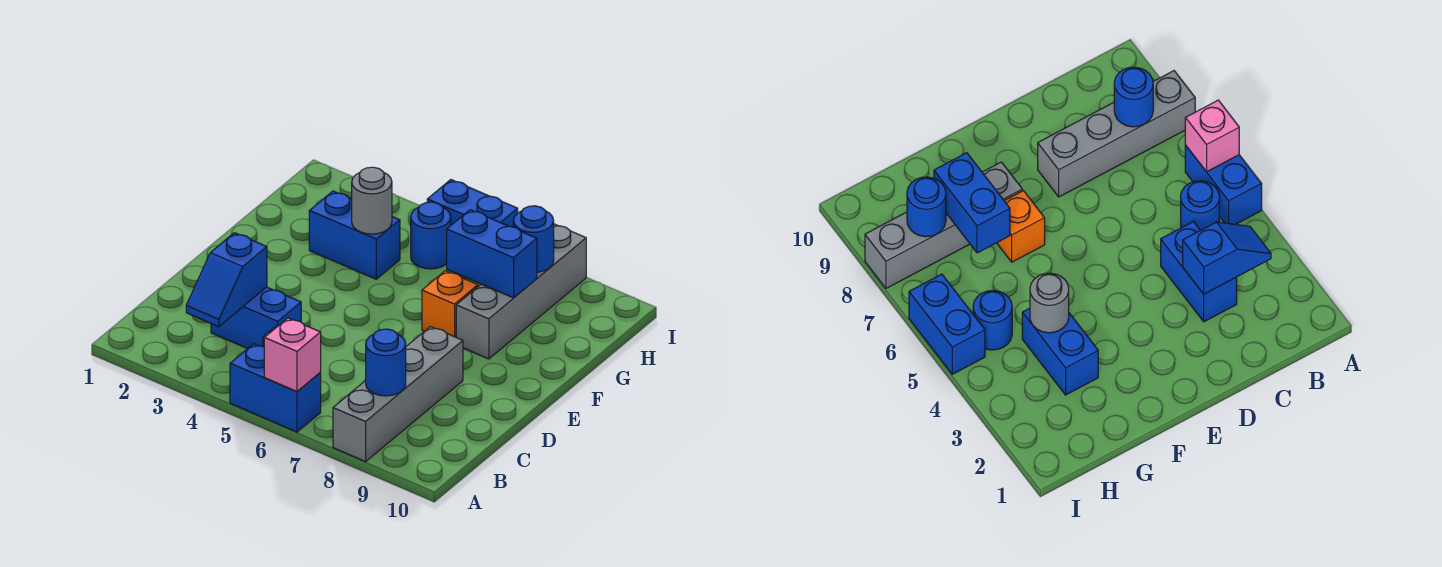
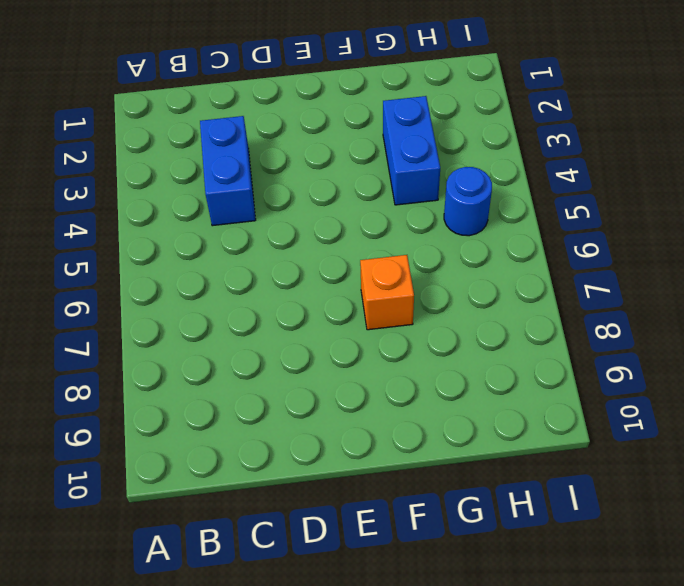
none -> blue 1x2 brick [230,344,321,432]
none -> grey 1x4 brick [333,327,463,462]
none -> blue 1x1 round brick [1181,181,1219,230]

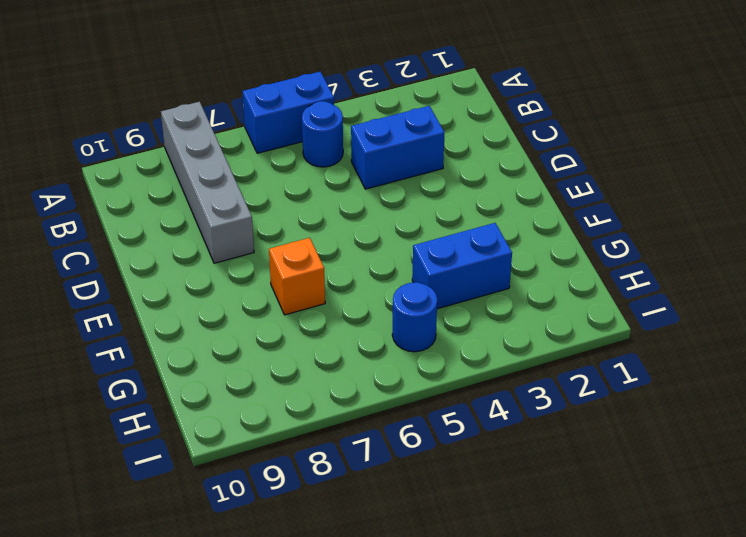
none -> grey 1x4 brick [456,224,586,359]
none -> blue 1x2 brick [427,180,518,227]
none -> pink 1x1 brick [264,318,321,391]

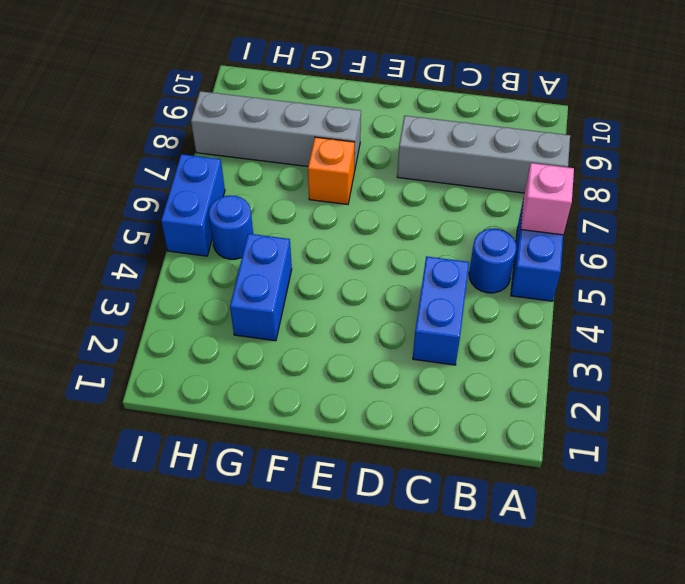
none -> blue 1x2 slope [186,233,267,327]
none -> blue 1x1 round brick [366,329,406,396]
none -> grey 1x1 round brick [352,167,392,234]

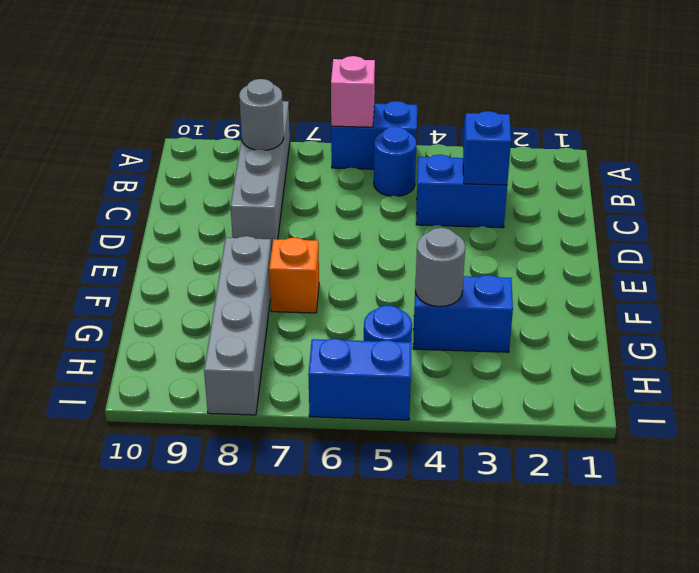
grey 1x1 round brick [239,79,284,150] -> blue 1x1 round brick [366,329,406,396]
none -> blue 1x2 brick [447,210,537,298]
none -> blue 1x1 round brick [513,206,554,272]

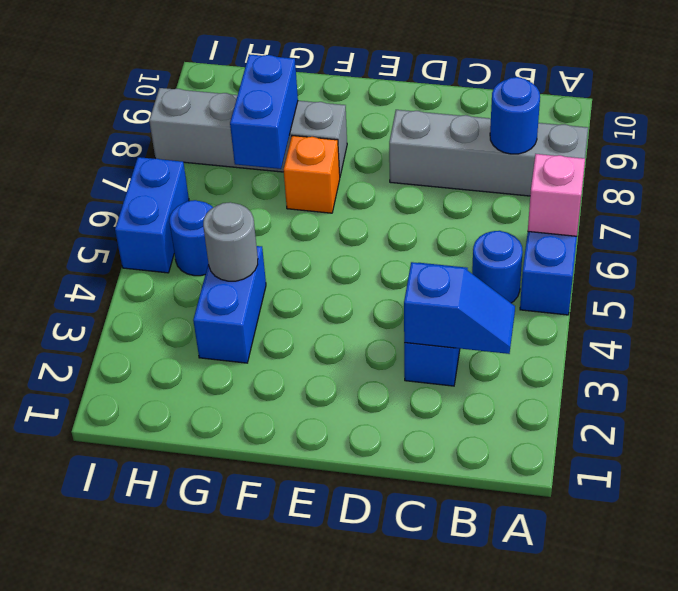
none -> blue 1x1 round brick [513,206,554,272]

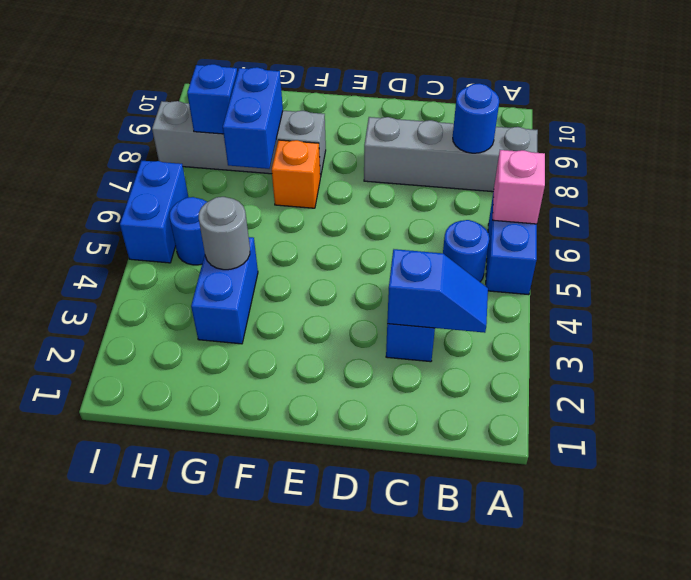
blue 1x1 brick [187,64,237,134] -> blue 1x1 round brick [513,206,554,272]

